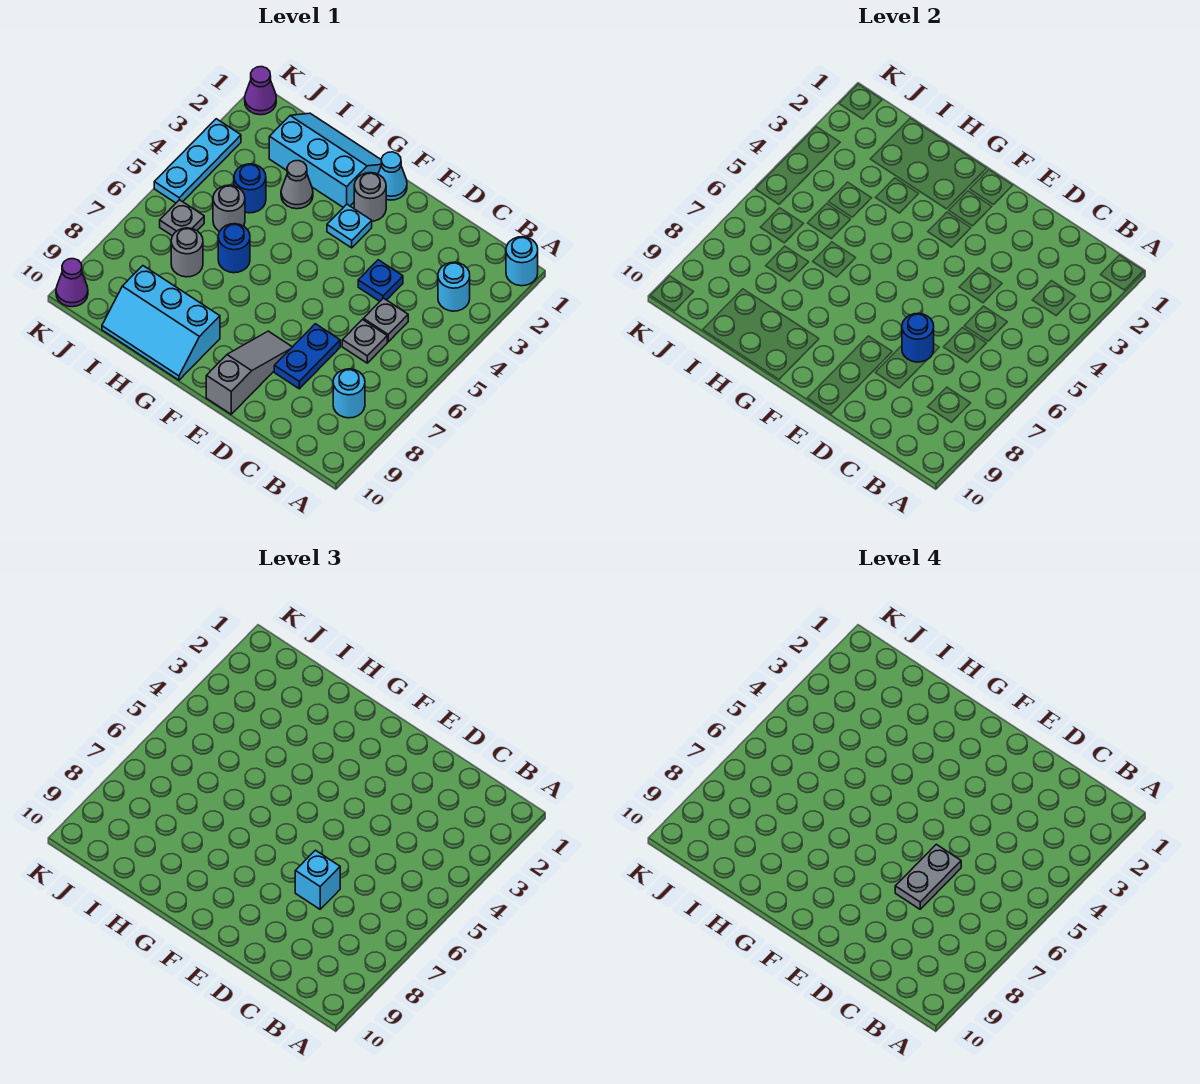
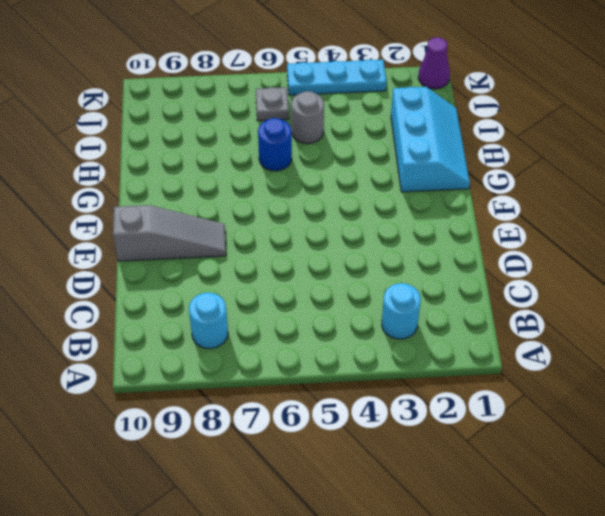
none -> cyan 1x1 round brick [506,237,538,286]
none -> grey 1x1 plate [363,298,408,342]
none -> grey 1x1 plate [342,320,387,363]

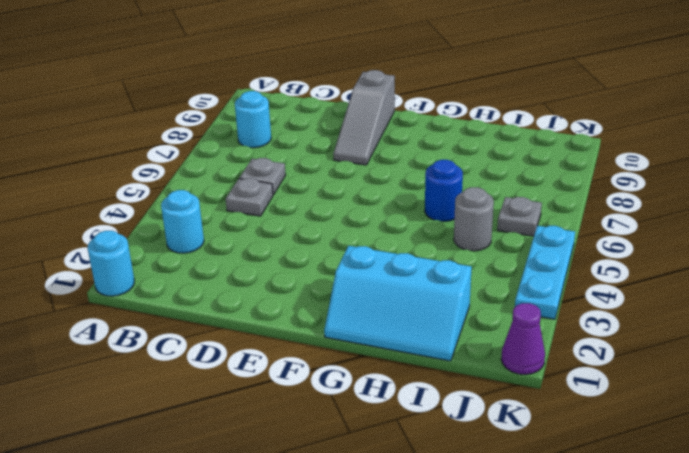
none -> blue 1x1 plate [358,260,403,301]
none -> blue 1x2 plate [274,324,340,389]
none -> cyan 1x1 cone [378,152,407,200]

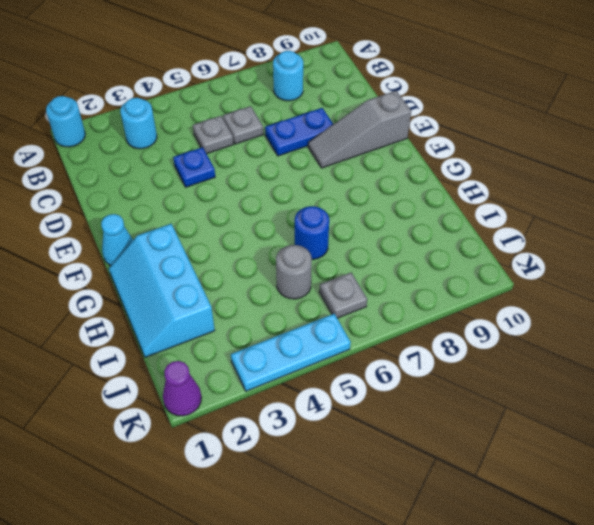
none -> grey 1x1 round brick [354,173,386,221]
none -> cyan 1x1 plate [327,204,372,248]
none -> cyan 2x3 slope [102,266,220,380]

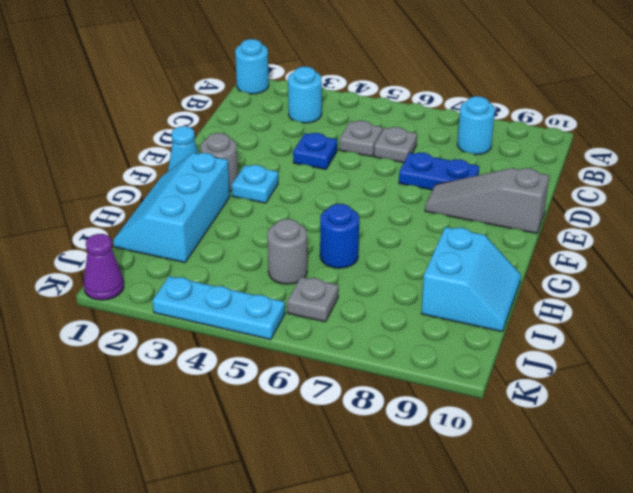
cyan 2x2 slope [421,227,521,332] -> cyan 2x3 slope [102,266,220,380]
none -> grey 1x1 cone [281,161,313,209]
none -> blue 1x1 round brick [234,164,266,213]
none -> grey 1x1 round brick [171,228,203,277]

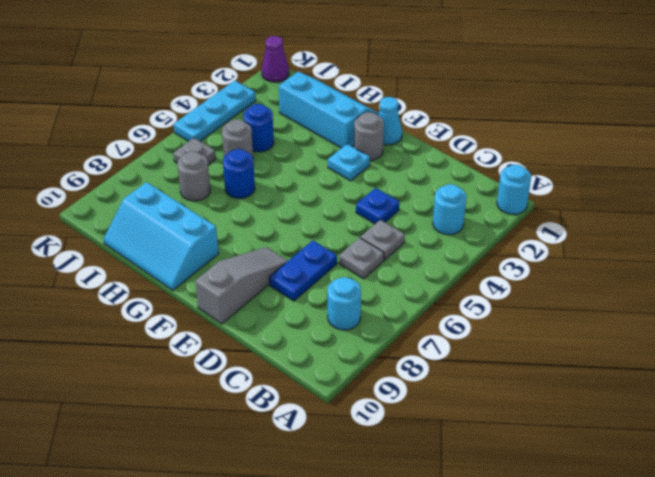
none -> grey 1x1 cone [281,161,313,209]
none -> purple 1x1 cone [56,259,88,307]
none -> blue 1x1 round brick [902,313,934,362]

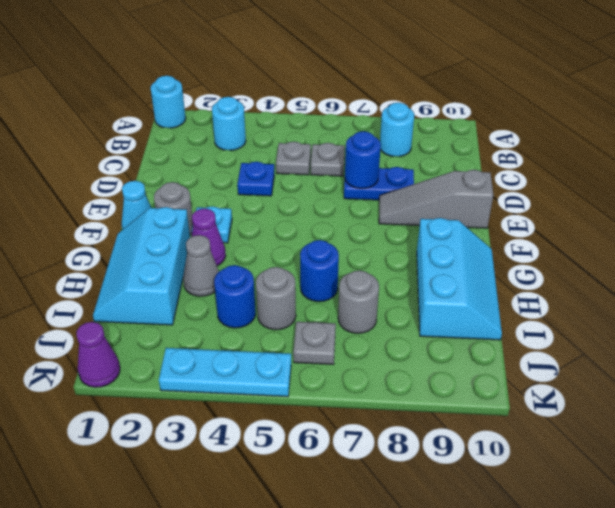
purple 1x1 cone [191,209,226,266] -> purple 1x1 cone moved to [56,259,88,307]
none -> cyan 1x1 brick [295,850,340,909]
none -> grey 1x2 plate [895,844,961,909]

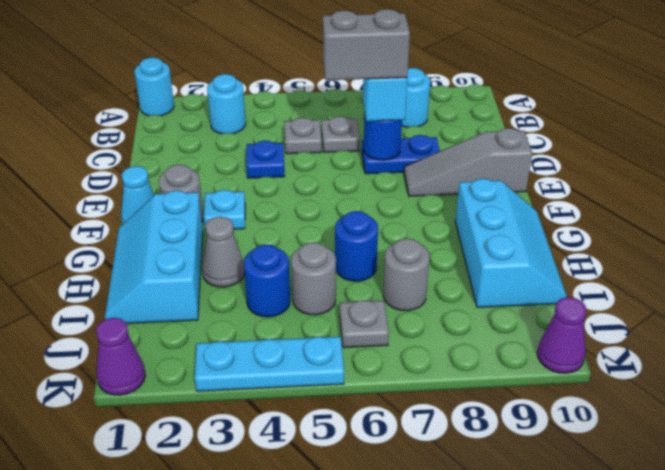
grey 1x2 brick [323,9,410,80] -> grey 1x2 plate [895,844,961,909]

